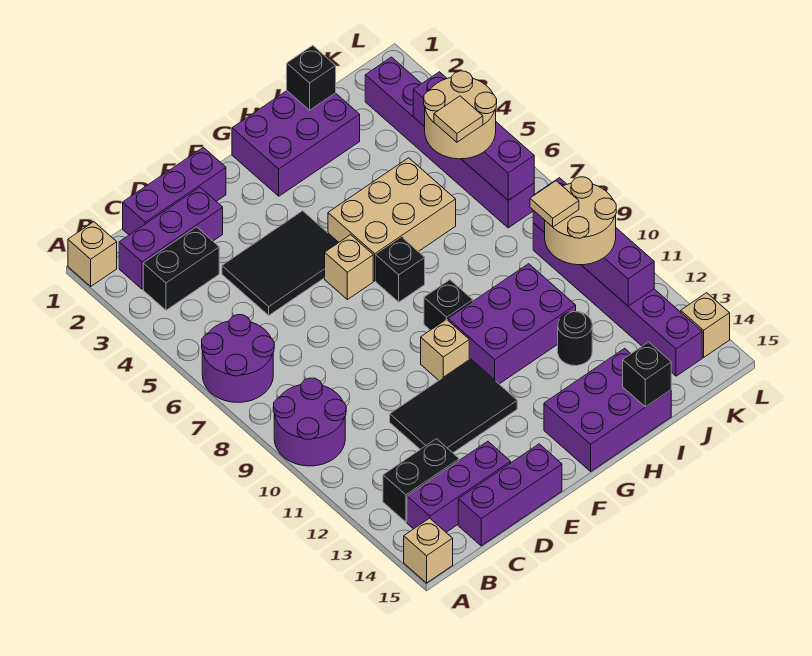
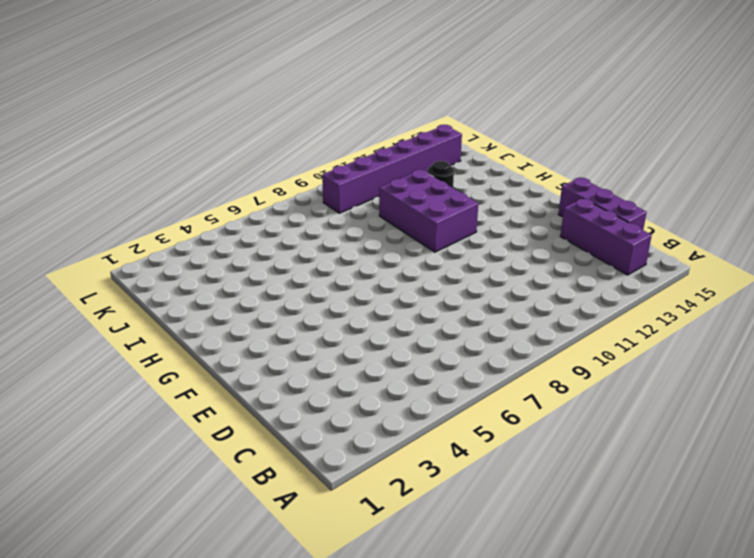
none -> tan 1x1 brick [68,222,117,286]
none -> purple 2x2 round brick [202,315,274,402]
none -> purple 2x2 round brick [273,378,346,466]
none -> tan 1x1 brick [404,518,453,583]

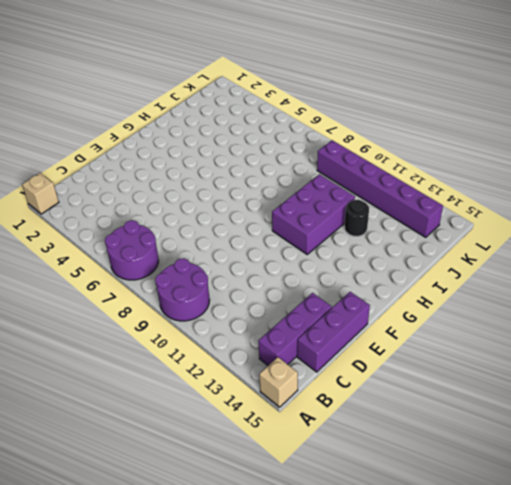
none -> purple 1x3 brick [119,187,223,289]
none -> black 1x2 brick [143,227,219,310]
none -> black 1x2 brick [383,439,459,522]
none -> purple 1x3 brick [123,147,226,235]

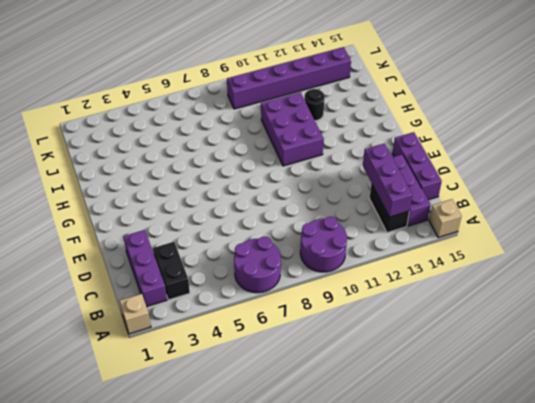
purple 1x3 brick [363,144,413,217] -> purple 1x3 brick moved to [123,147,226,235]
none -> black 2x3 tile [222,211,339,315]
none -> black 2x3 tile [390,359,517,453]
none -> tan 1x1 brick [325,235,373,300]
none -> tan 1x1 brick [421,319,469,380]

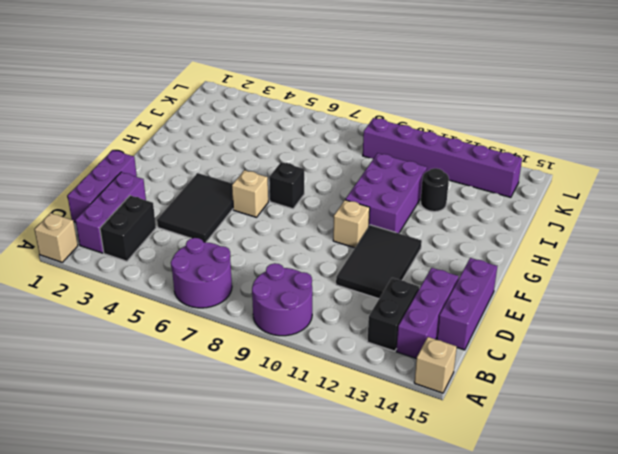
none -> purple 2x3 brick [232,91,360,196]
none -> tan 2x3 brick [328,158,456,281]
none -> black 1x1 brick [424,280,473,330]
none -> purple 2x3 brick [544,348,671,471]

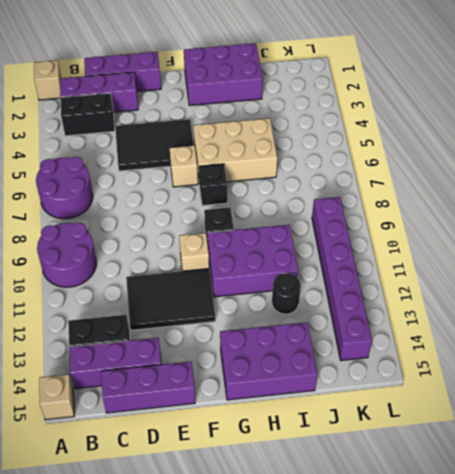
none -> purple 1x6 brick [365,57,534,228]
none -> tan 1x1 brick [681,293,730,357]
none -> black 1x1 brick [287,46,336,110]
none -> black 1x1 brick [623,342,671,407]

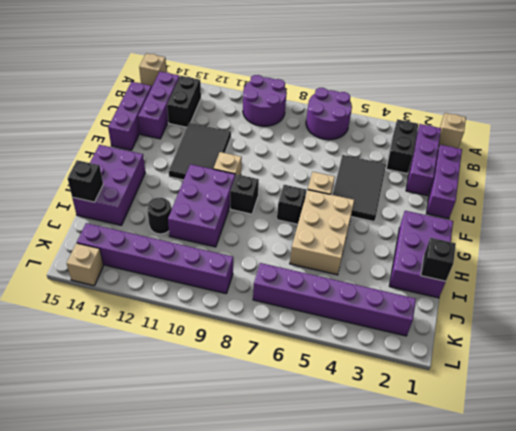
none -> purple 1x4 brick [413,72,534,200]
none -> purple 1x4 brick [533,178,654,306]
none -> tan 2x2 round brick [424,71,497,159]
none -> tan 2x2 round brick [544,177,616,265]

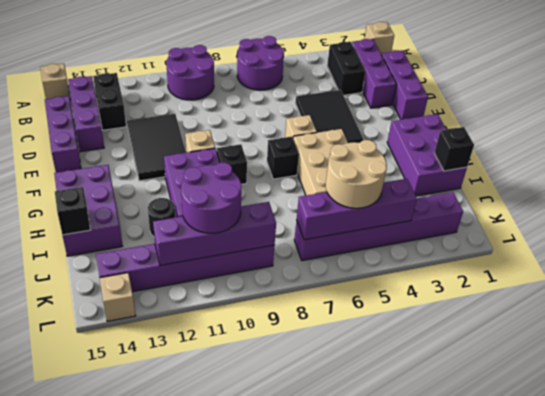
purple 2x2 round brick [181,162,241,233] -> tan 2x2 round brick [544,177,616,265]
none -> tan 1x1 tile [434,96,483,142]
none -> tan 1x1 tile [530,181,579,227]

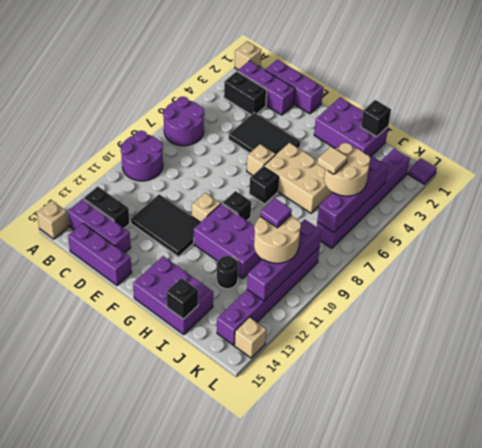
purple 1x1 tile [260,198,292,228] -> tan 1x1 tile [530,181,579,227]
purple 1x1 tile [408,158,437,184] -> none

